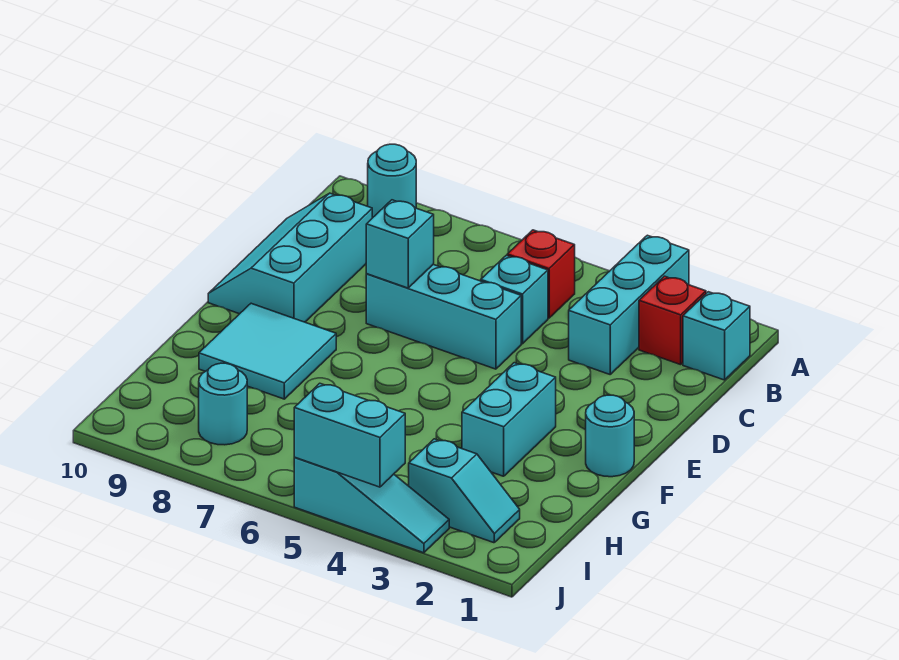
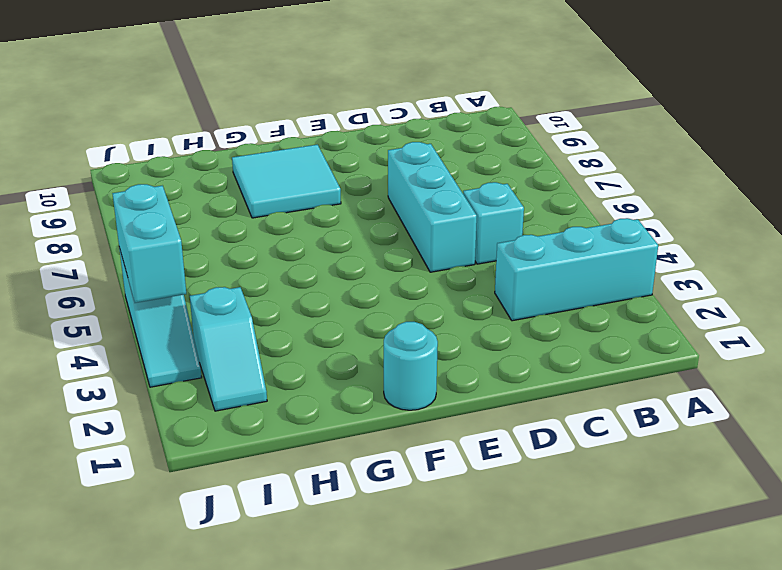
none -> cyan 1x1 round brick [368,144,416,218]
none -> cyan 1x1 brick [683,292,750,380]
none -> red 1x1 brick [639,276,706,365]

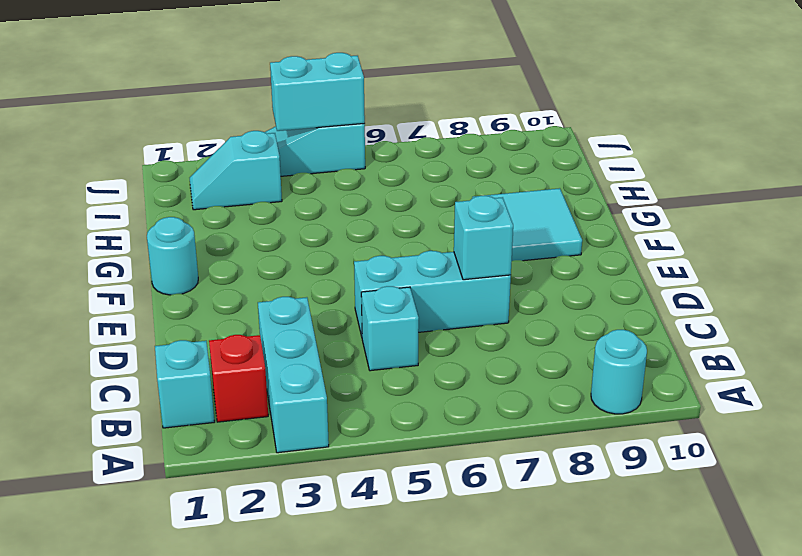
none -> red 1x1 brick [507,230,575,318]
none -> cyan 2x3 slope [208,193,372,322]
none -> cyan 1x2 brick [462,363,556,476]

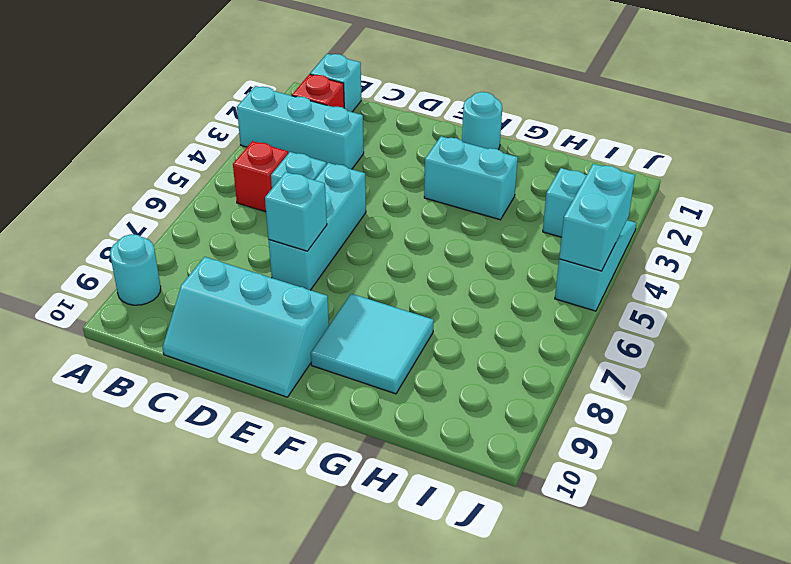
none -> cyan 1x1 round brick [199,363,247,445]

